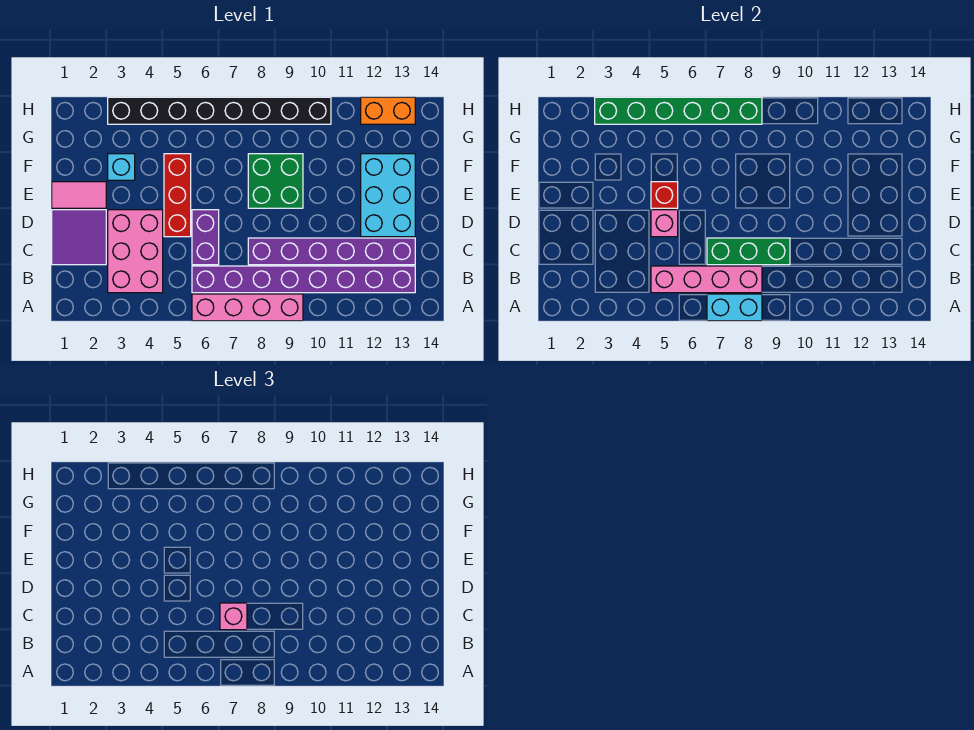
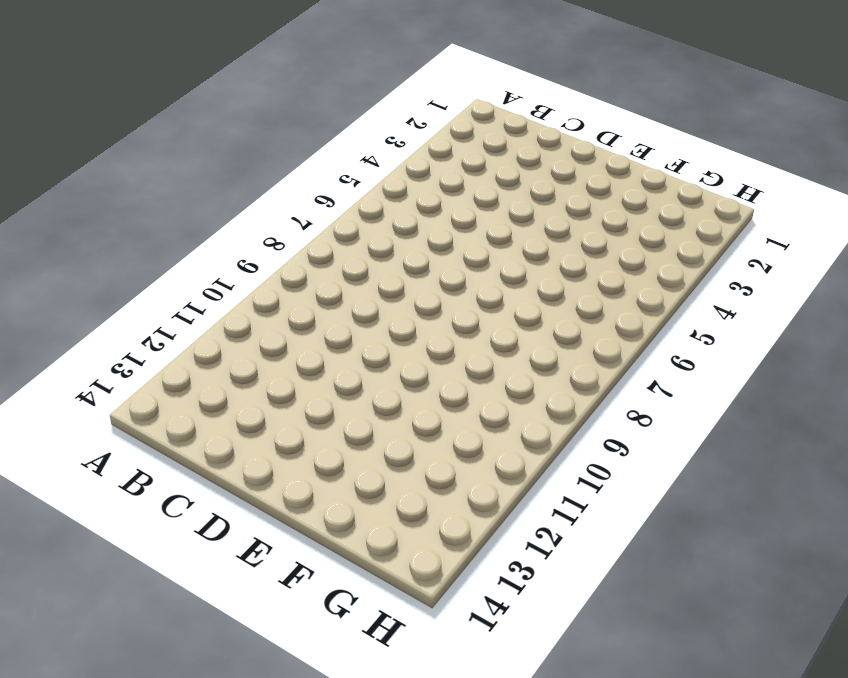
none -> pink 1x4 brick [192,294,303,321]
none -> pink 2x3 brick [108,210,163,293]
none -> purple 1x8 brick [192,266,415,293]

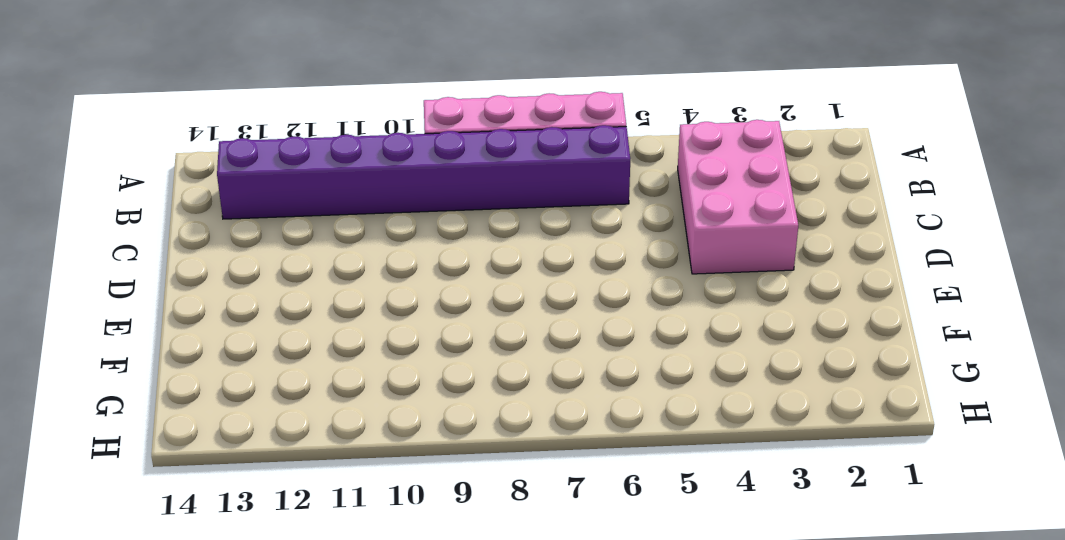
none -> purple 2x2 tile [52,210,106,265]
none -> purple 1x2 brick [192,210,219,265]
none -> purple 1x6 brick [248,238,415,265]

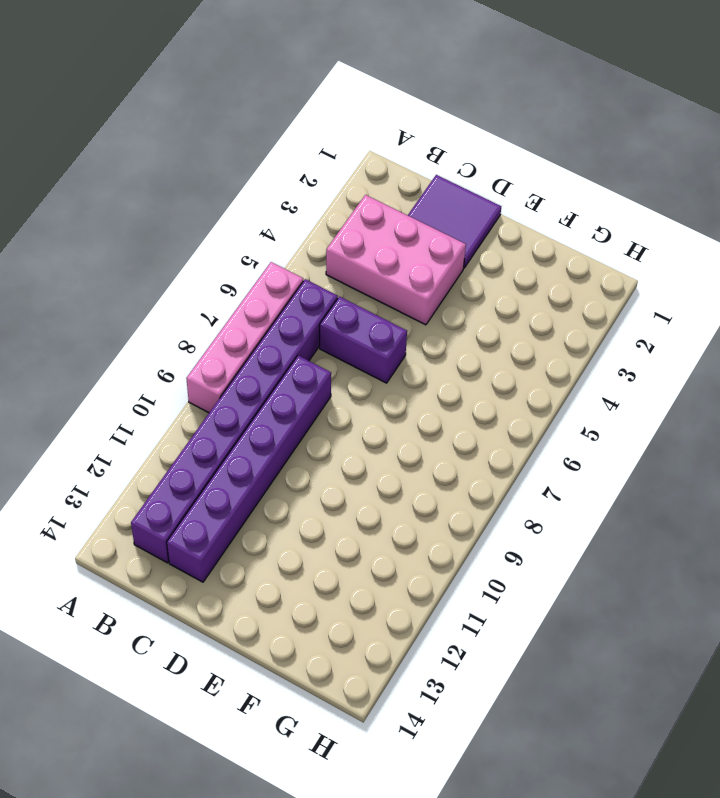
none -> red 1x3 brick [164,154,191,237]
none -> cyan 2x3 brick [361,154,415,237]
none -> pink 1x2 tile [52,182,106,208]

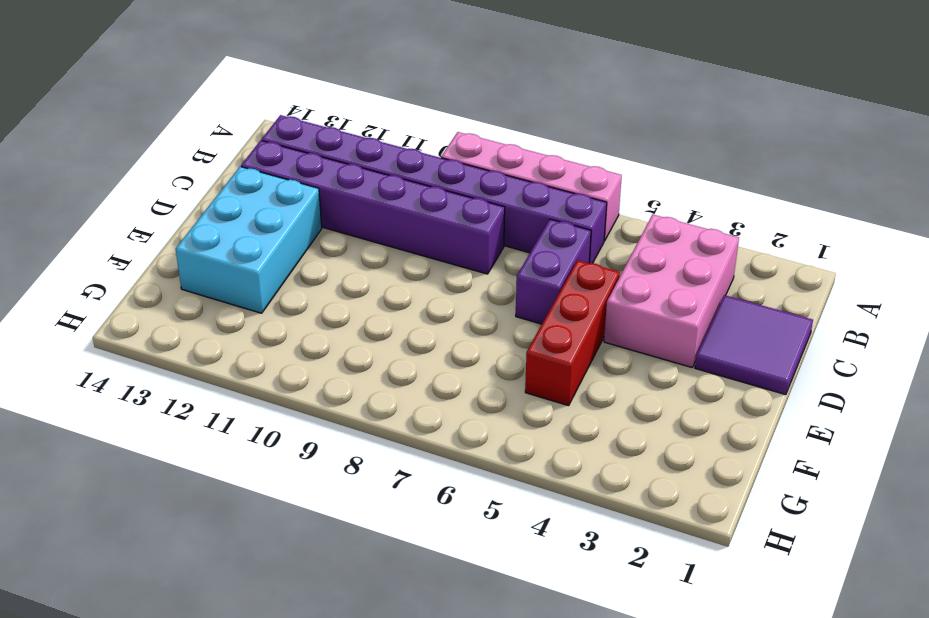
none -> pink 1x2 tile [52,182,106,208]
none -> green 2x2 brick [248,154,303,208]
none -> cyan 1x1 brick [108,154,135,180]

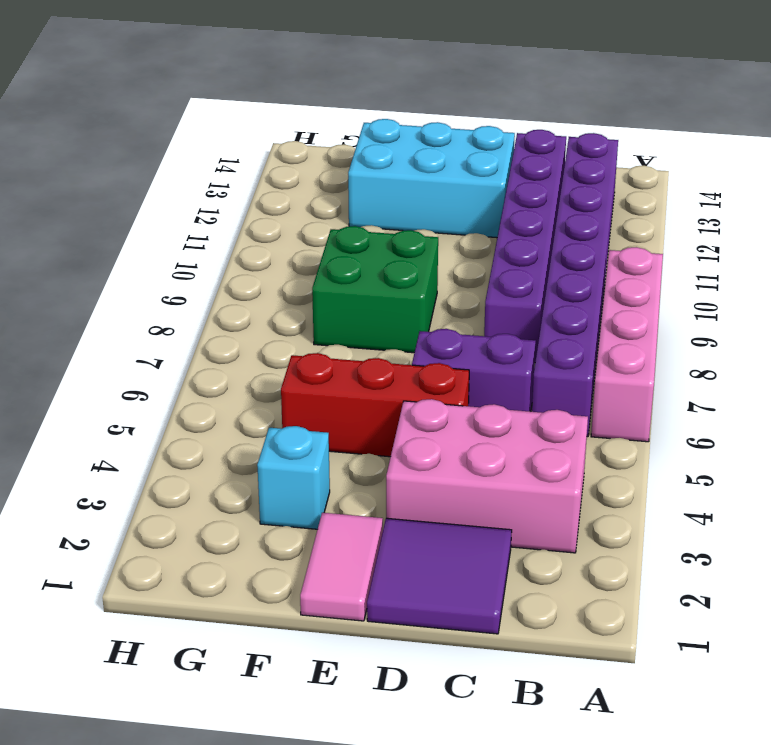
none -> black 1x8 brick [108,97,331,124]
none -> orange 1x2 brick [361,97,415,124]
none -> cyan 1x2 brick [707,294,762,321]

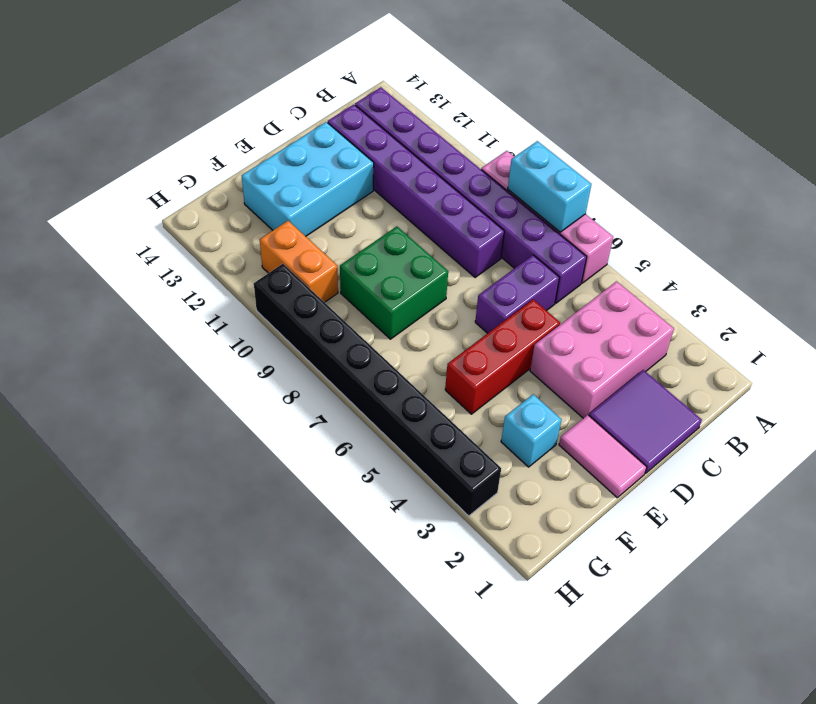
orange 1x2 brick [260,221,338,302] -> orange 1x2 brick moved to [361,97,415,124]
none -> pink 1x4 brick [651,266,762,293]
none -> green 1x3 brick [707,238,790,265]
none -> pink 1x1 brick [651,210,678,237]

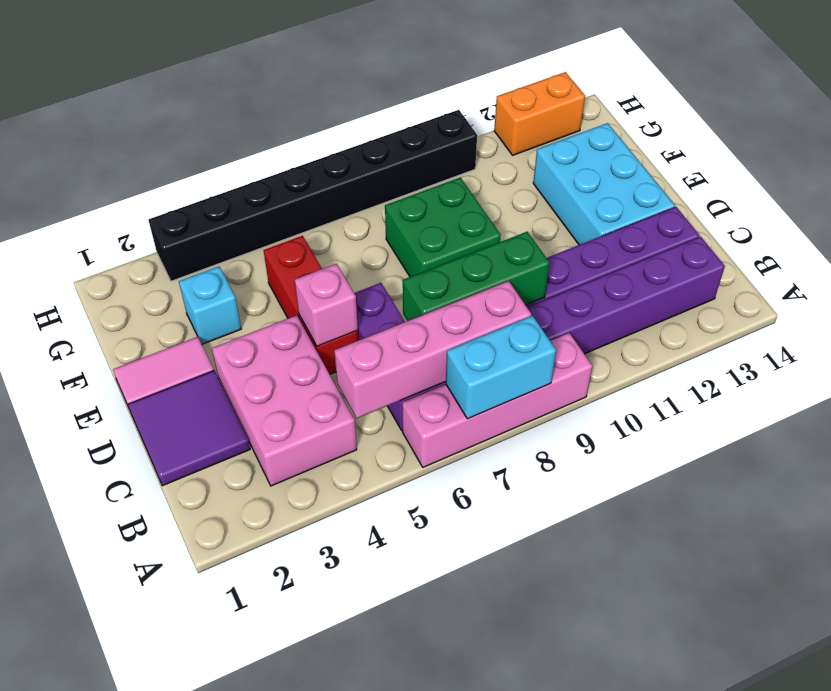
none -> red 1x1 brick [651,182,678,208]
none -> green 1x6 brick [595,97,762,124]
none -> pink 1x1 brick [220,603,247,630]

